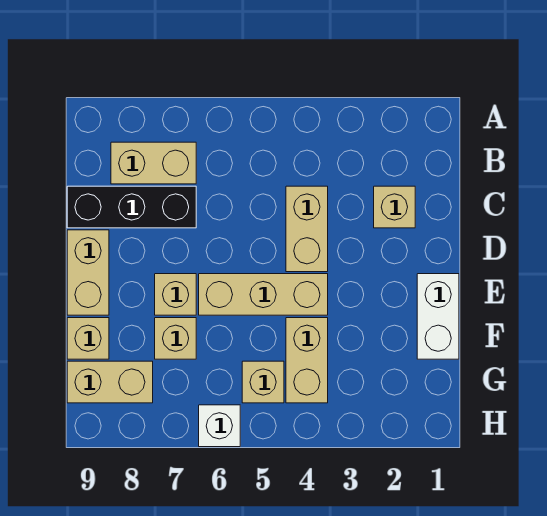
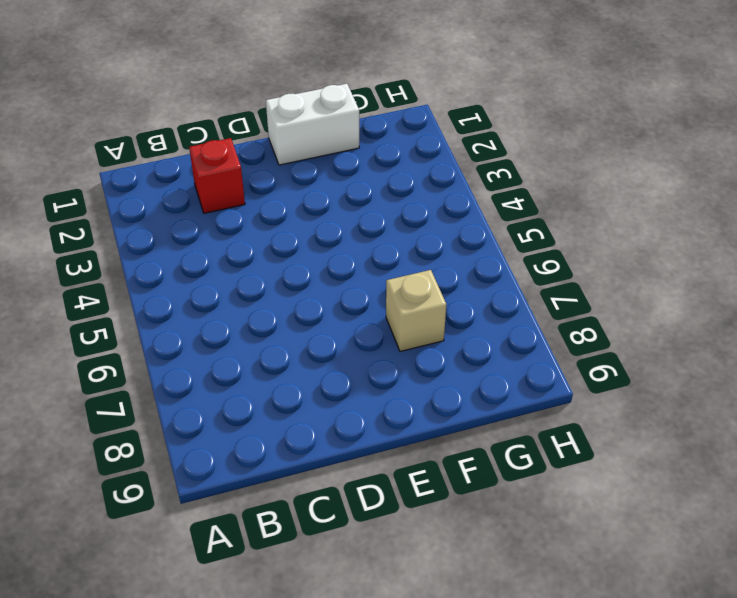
red 1x1 brick [189,138,245,213] -> tan 1x1 brick [374,186,415,228]
none -> tan 1x2 brick [111,142,196,184]
none -> tan 1x2 brick [286,186,328,272]
none -> black 1x3 brick [67,186,196,228]

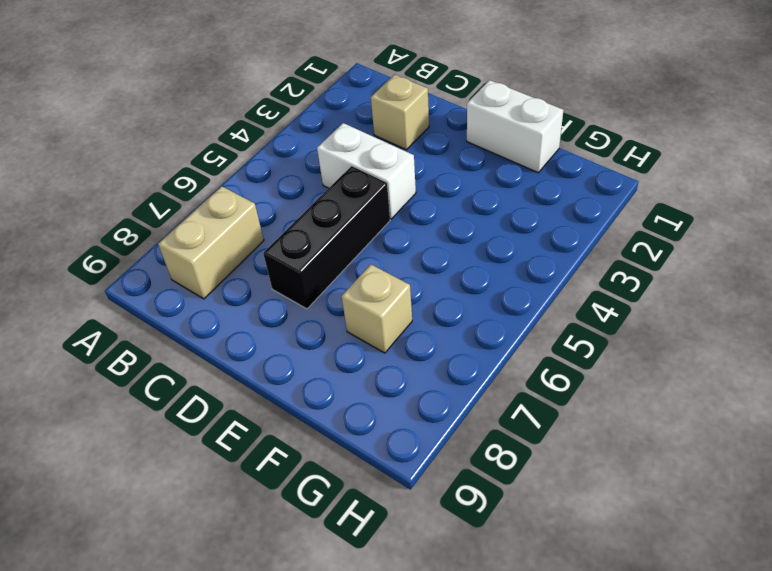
white 1x2 brick [317,123,416,219] -> tan 1x2 brick [286,186,328,272]
black 1x3 brick [263,166,390,309] -> black 1x3 brick moved to [67,186,196,228]
none -> tan 1x2 brick [67,230,109,315]
none -> tan 1x3 brick [199,274,328,315]
none -> tan 1x1 brick [155,274,196,315]

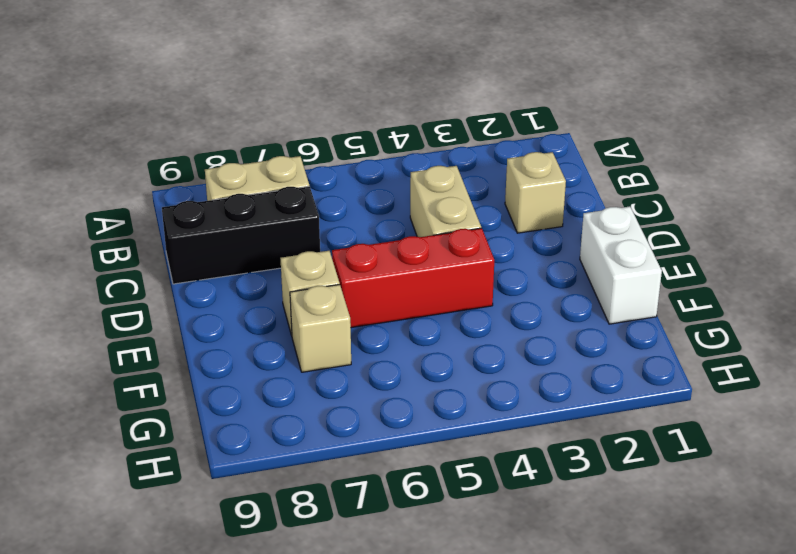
red 1x3 brick [332,228,494,328] -> tan 1x3 brick [199,274,328,315]
none -> tan 1x2 brick [67,230,109,315]
none -> tan 1x2 brick [286,318,328,403]
none -> tan 1x1 brick [67,318,109,359]

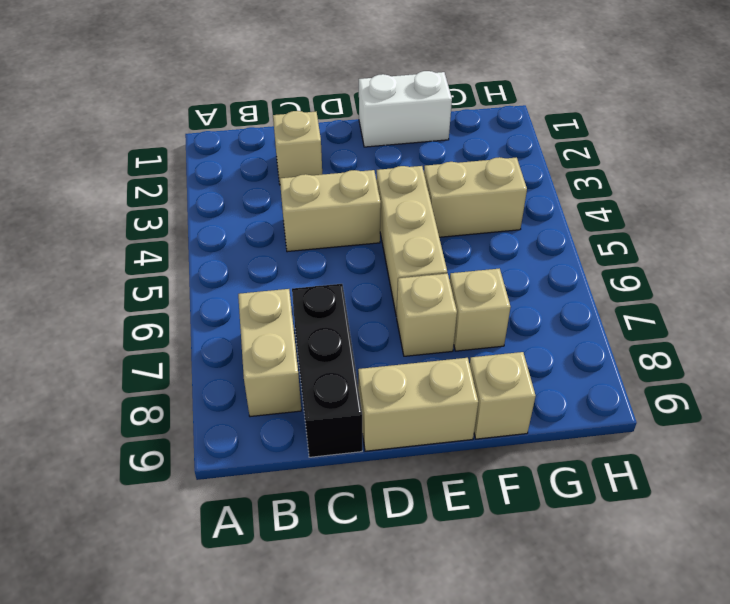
none -> tan 1x1 brick [242,361,284,403]
none -> tan 1x2 brick [67,361,153,403]
none -> white 1x1 brick [199,405,240,447]

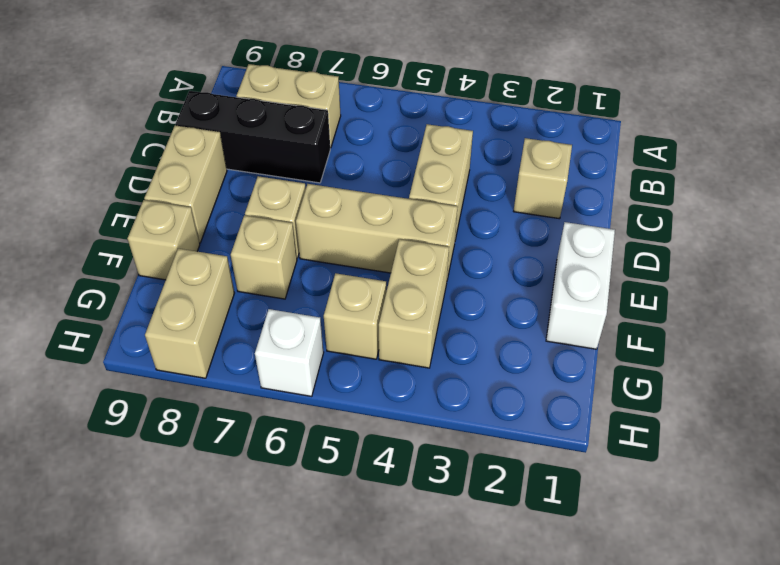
tan 1x2 brick [145,249,234,378] -> tan 1x2 brick turned to [67,361,153,403]

